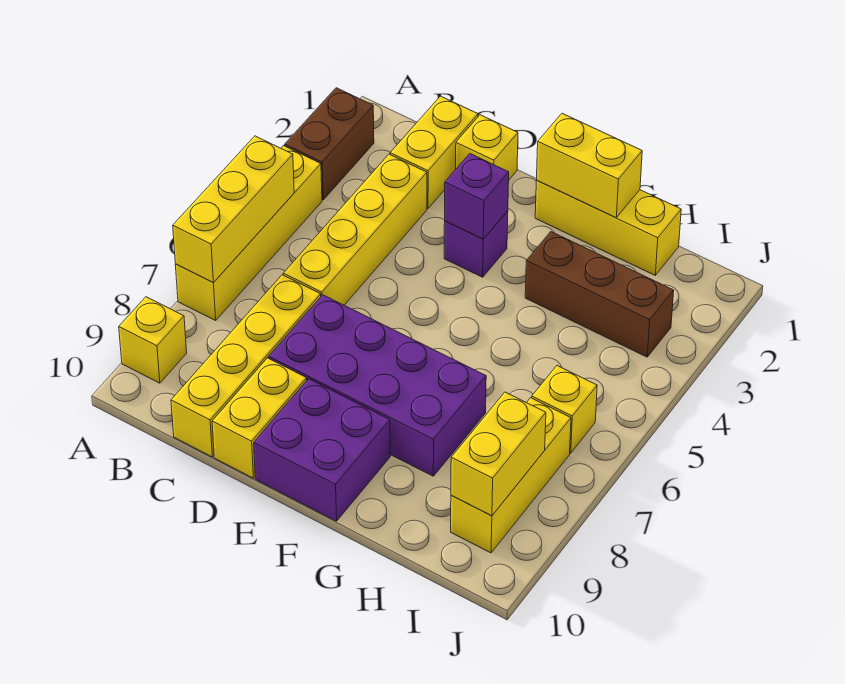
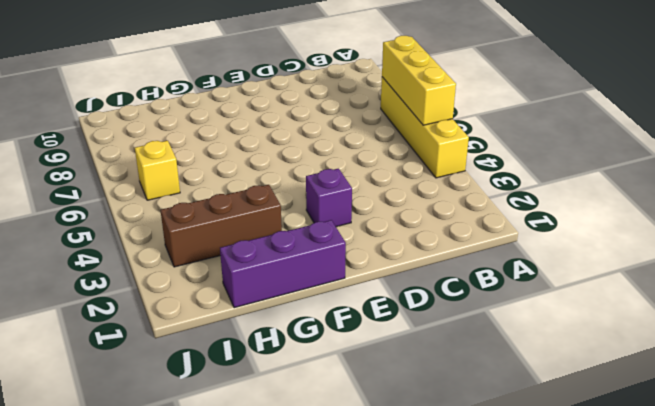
purple 1x3 brick [220,220,346,308] -> yellow 1x3 brick [535,180,681,275]
none -> brown 1x2 brick [285,88,374,200]
none -> yellow 1x1 brick [119,297,187,383]
none -> yellow 1x2 brick [390,96,478,208]

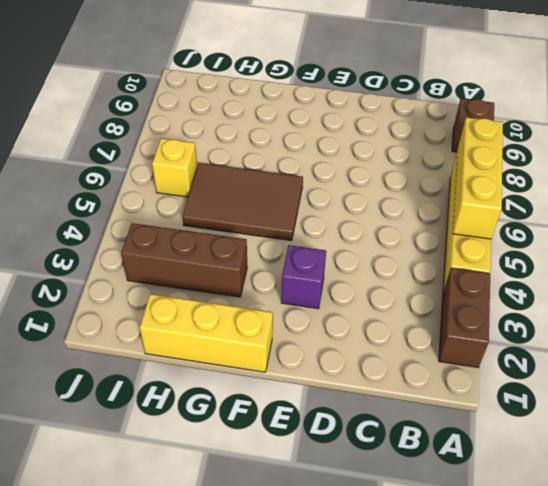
brown 1x1 brick [452,99,494,152] -> yellow 1x1 brick [119,297,187,383]
brown 2x3 tile [182,163,303,241] -> none
none -> yellow 1x2 brick [390,96,478,208]
none -> yellow 1x4 brick [283,154,427,305]
none -> yellow 1x4 brick [171,275,321,457]

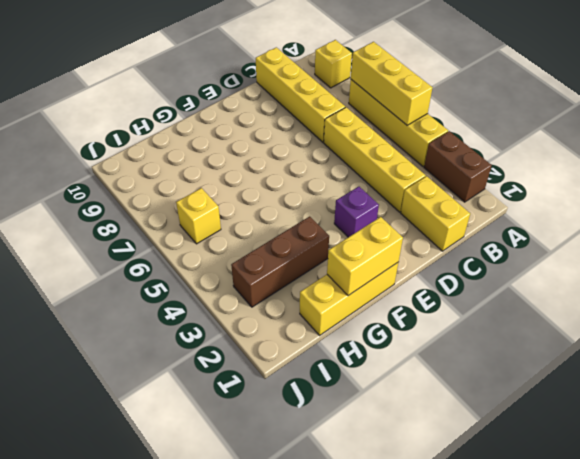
none -> yellow 1x1 brick [456,115,518,179]
none -> purple 2x4 brick [269,295,486,476]
none -> yellow 1x2 brick [212,358,307,478]

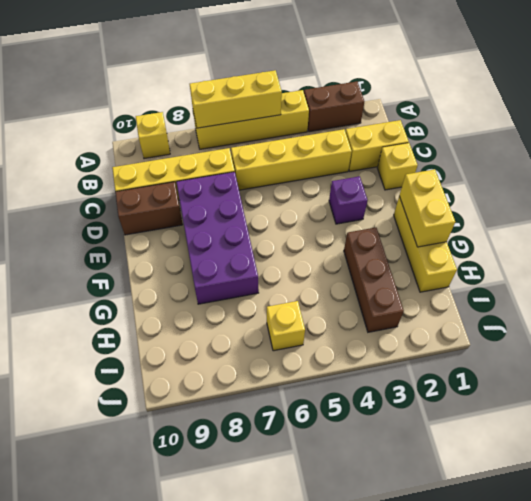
brown 1x2 brick [115,182,183,235] -> yellow 1x2 brick [212,358,307,478]
none -> purple 2x2 brick [254,379,390,521]
none -> yellow 1x3 brick [451,398,571,553]
none -> purple 1x1 brick [445,154,509,239]

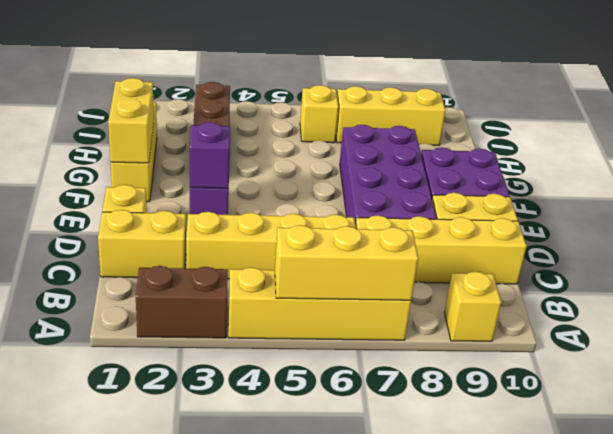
none -> yellow 1x2 brick [451,392,546,516]

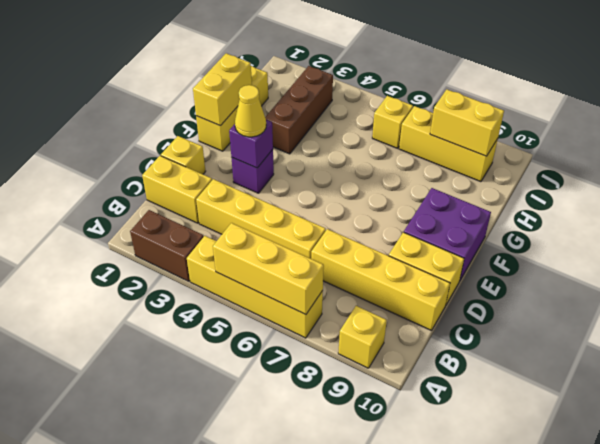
yellow 1x1 cone [235,85,266,137] -> none
none -> purple 2x4 brick [269,295,486,476]

